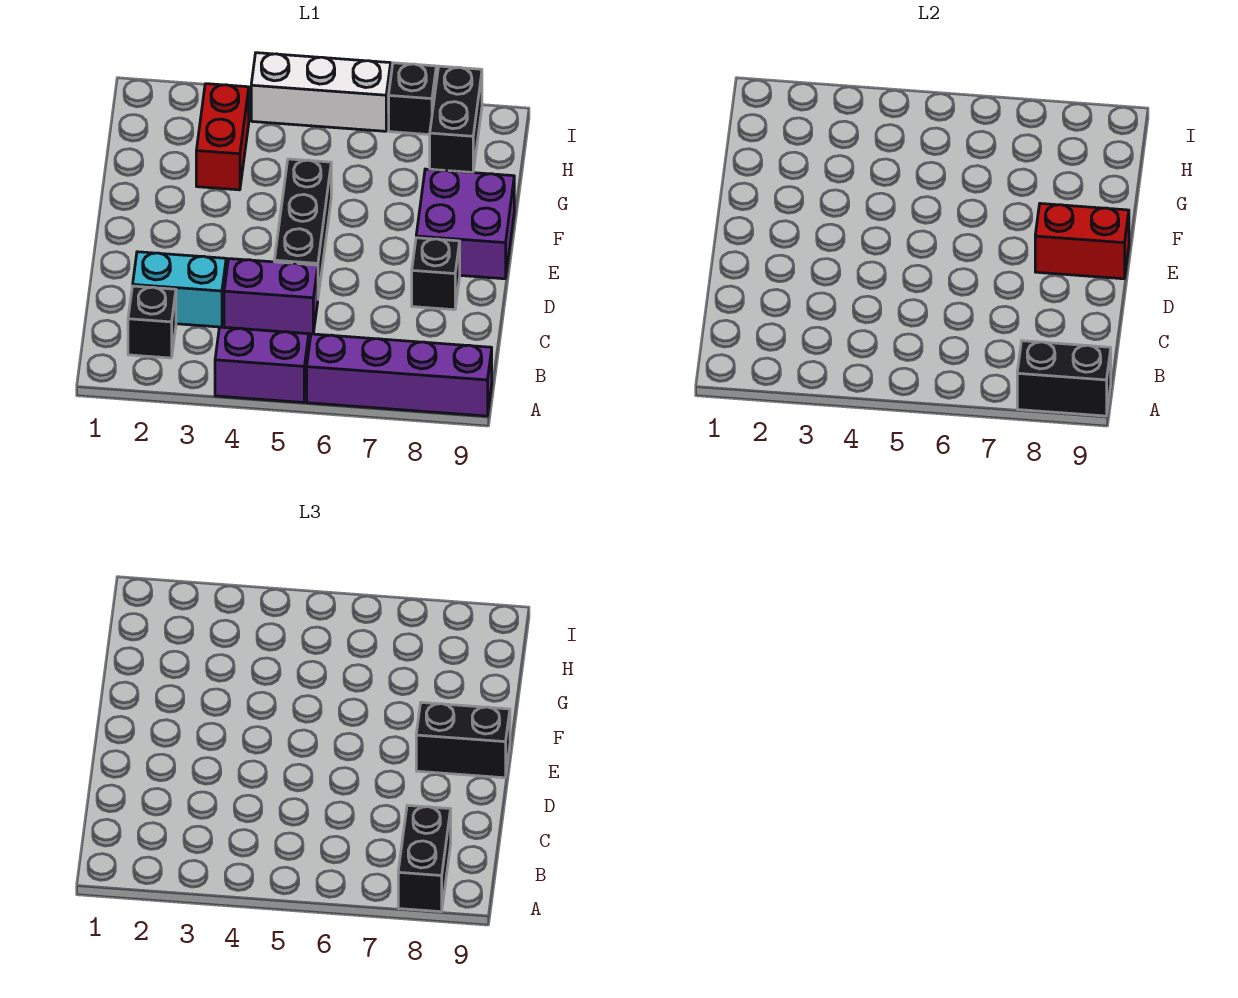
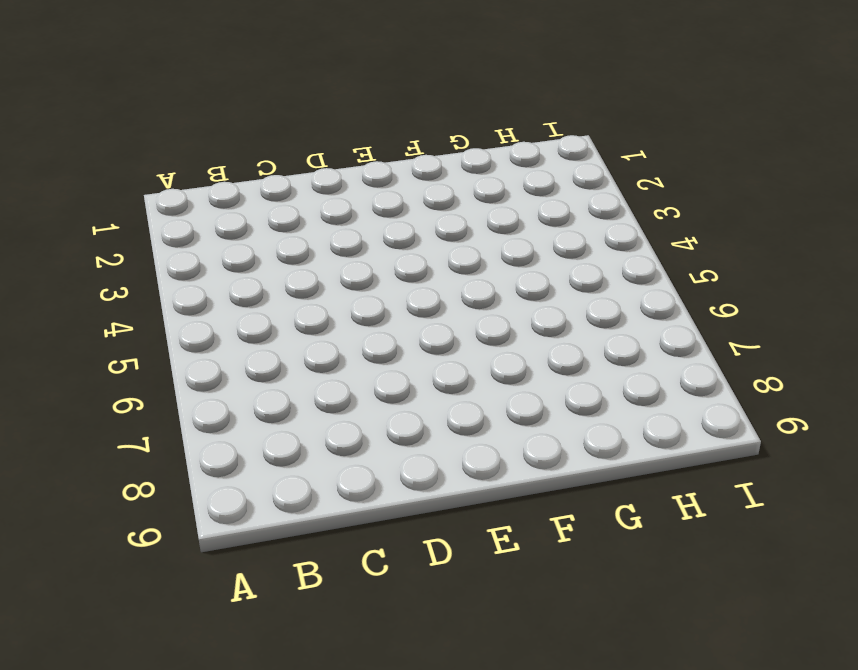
none -> purple 1x2 brick [215,327,309,403]
none -> purple 1x4 brick [307,334,492,416]
none -> black 1x1 brick [128,286,176,358]

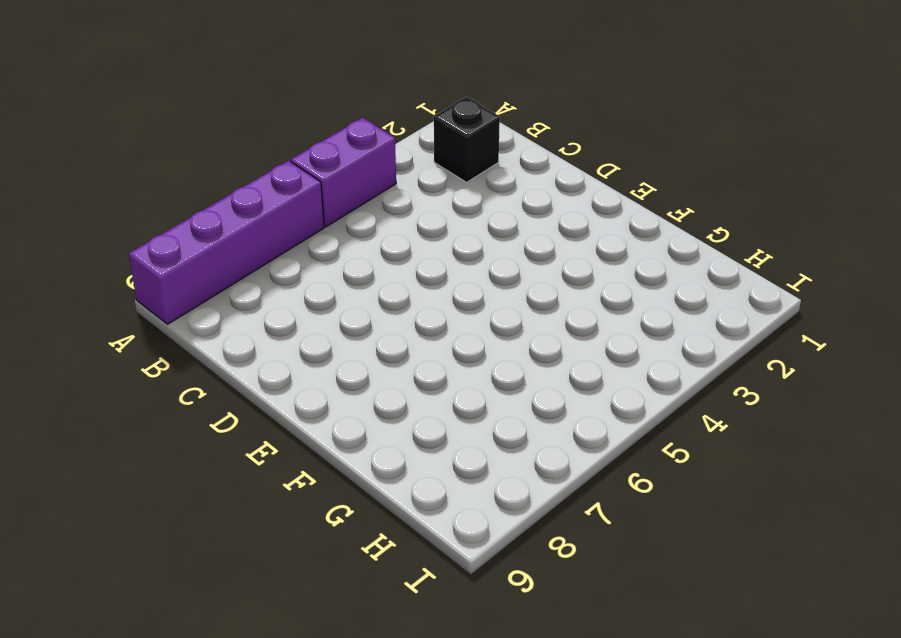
none -> cyan 1x2 brick [133,252,226,327]
none -> purple 1x2 brick [224,259,318,334]
none -> black 1x3 brick [274,159,331,296]

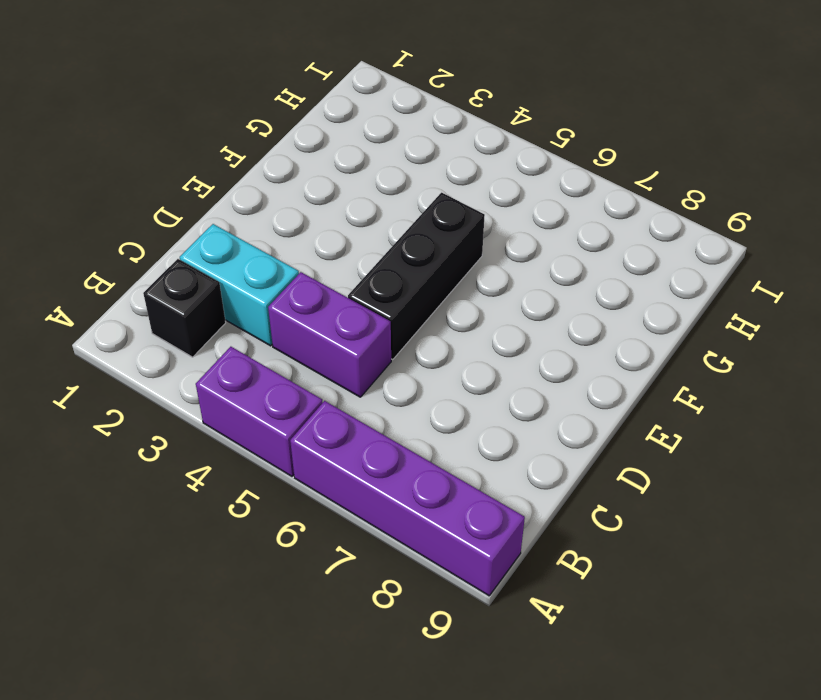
none -> black 1x1 brick [412,238,460,310]
none -> purple 2x2 brick [416,169,514,279]
none -> red 1x2 brick [196,84,249,190]

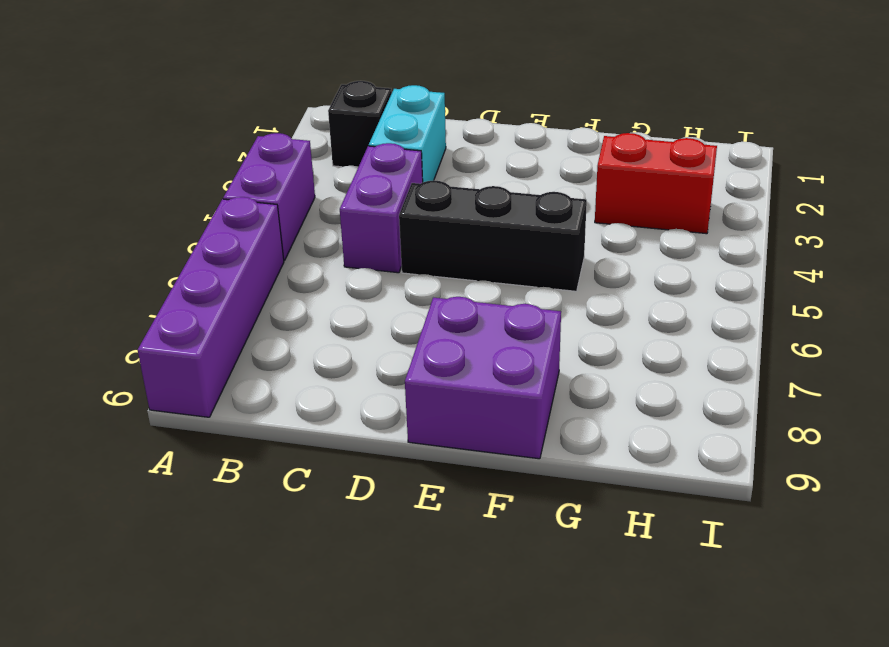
none -> black 1x1 brick [412,238,460,310]
none -> black 1x2 brick [430,66,482,172]
none -> white 1x3 brick [251,53,391,131]

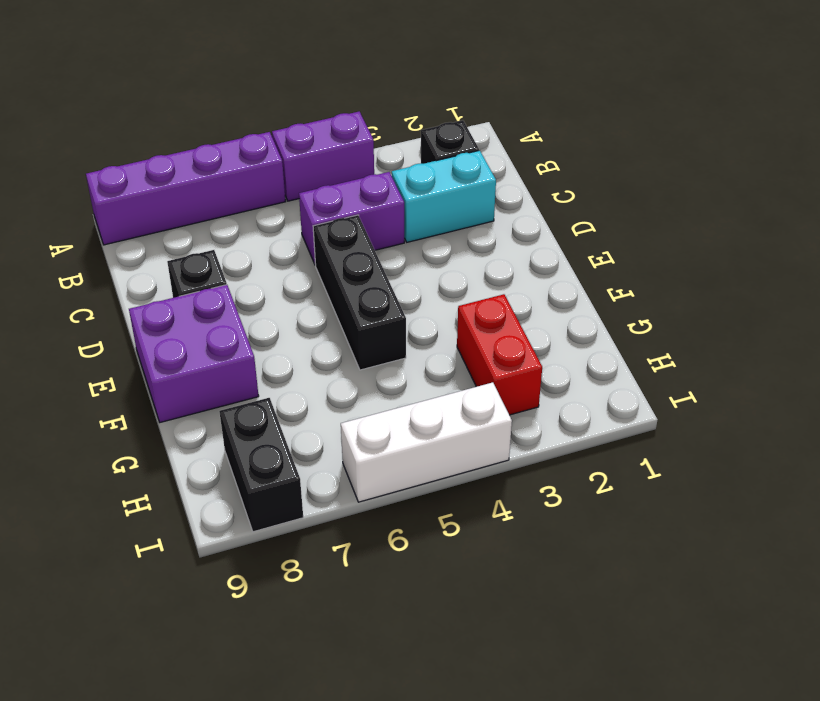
none -> black 1x1 brick [389,63,436,135]
none -> black 1x2 brick [1017,341,1111,416]
none -> red 1x2 brick [1035,203,1129,279]

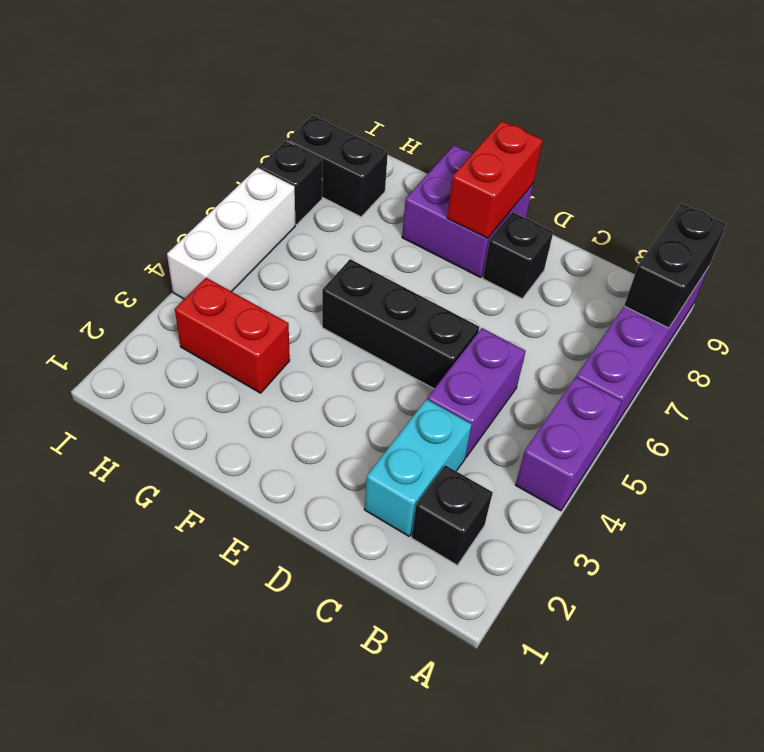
none -> black 1x2 brick [398,805,451,912]
none -> black 1x2 brick [416,702,510,778]

